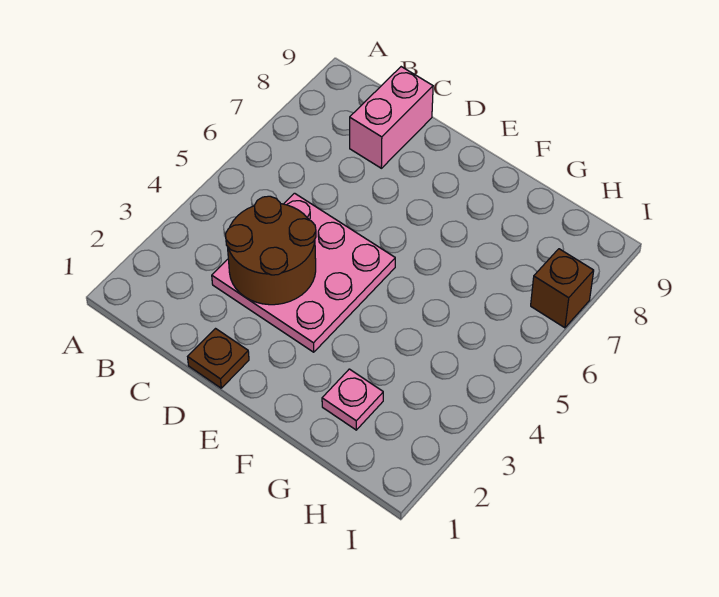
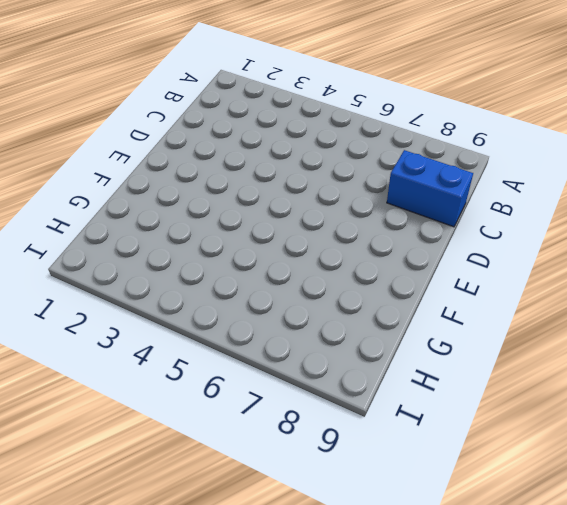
blue 1x2 brick [387,150,473,227] -> pink 1x2 brick [350,67,433,168]
none -> pink 3x3 plate [212,193,395,352]
none -> brown 1x1 plate [188,329,249,388]

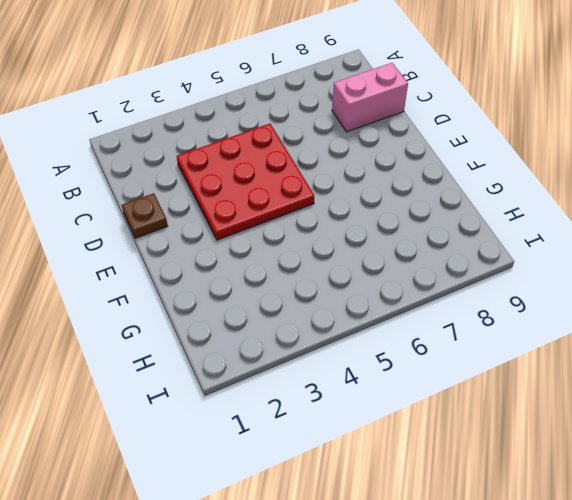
red 3x3 plate [177,124,314,240] -> pink 3x3 plate [212,193,395,352]
none -> pink 1x1 plate [322,369,383,430]
none -> brown 1x1 brick [531,249,594,328]

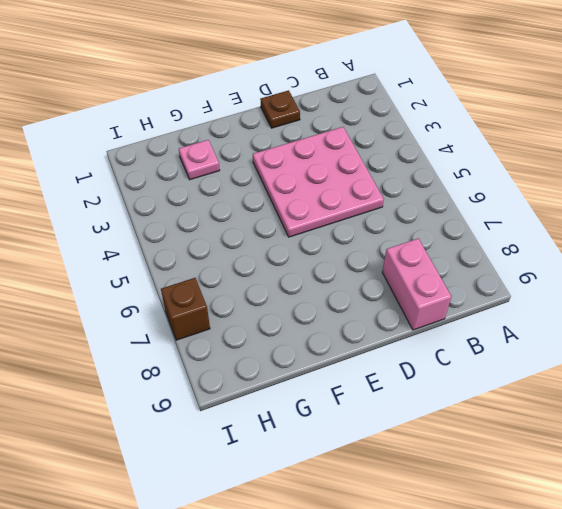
none -> brown 2x2 round brick [226,196,316,305]

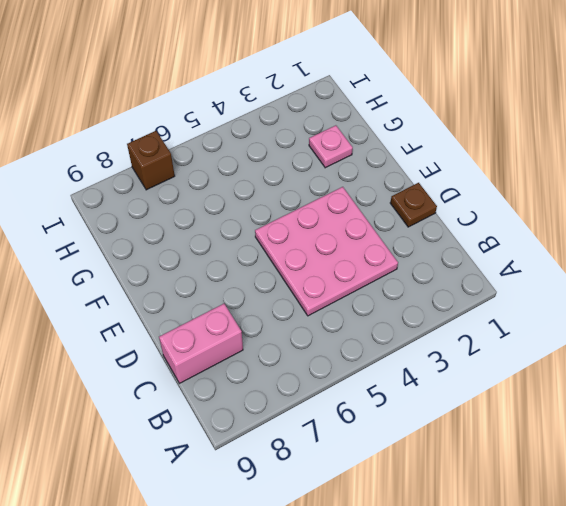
none -> brown 2x2 round brick [226,196,316,305]

